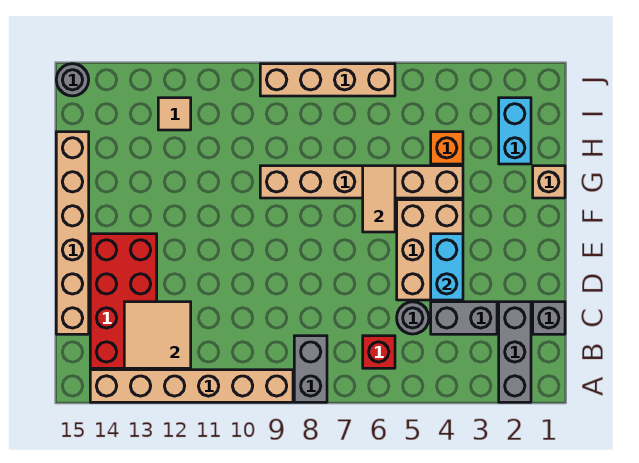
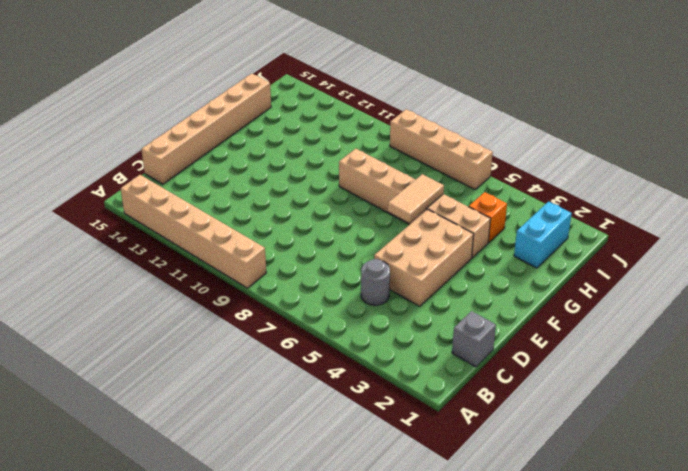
none -> grey 1x3 brick [499,302,531,402]
none -> grey 1x2 brick [294,336,327,402]
none -> red 1x1 brick [363,336,395,368]

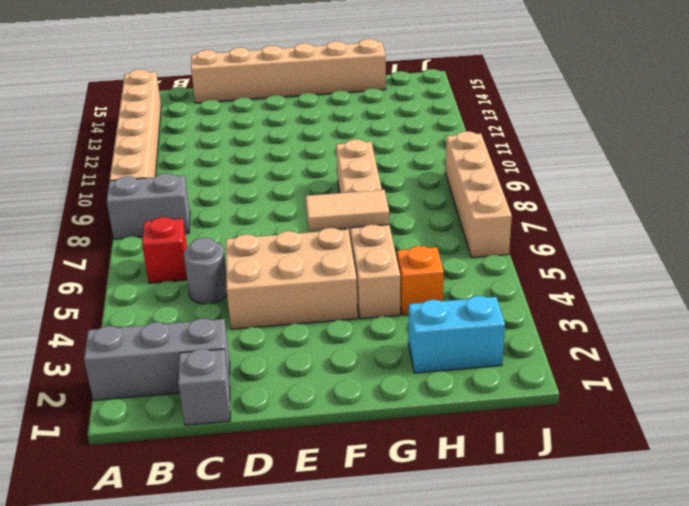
none -> red 2x4 brick [90,234,157,368]
none -> grey 1x2 brick [431,302,497,334]
none -> tan 1x1 brick [533,166,565,198]

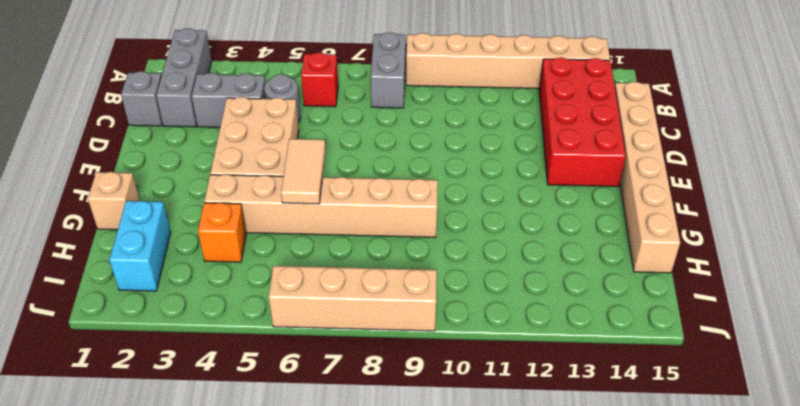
none -> tan 1x1 tile [158,98,191,130]
none -> grey 1x1 round brick [56,64,89,96]
none -> tan 2x2 tile [124,302,191,368]

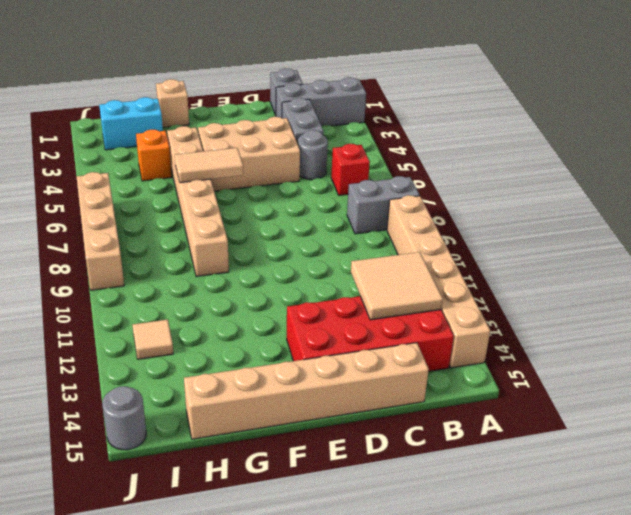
none -> cyan 1x2 brick [431,234,463,300]

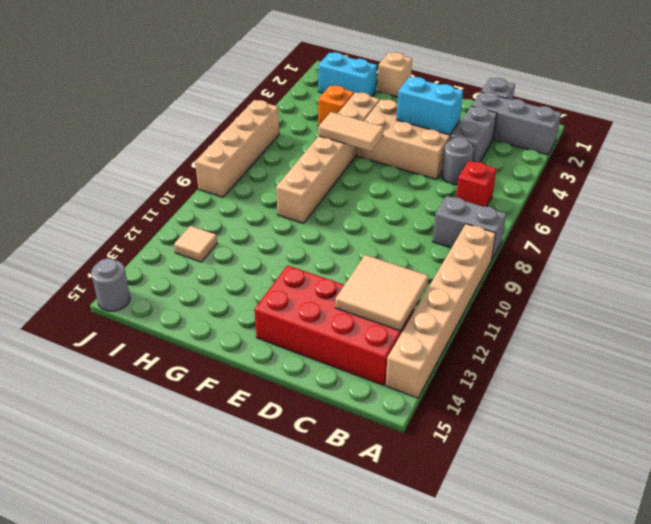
none -> tan 1x6 brick [56,132,89,334]

